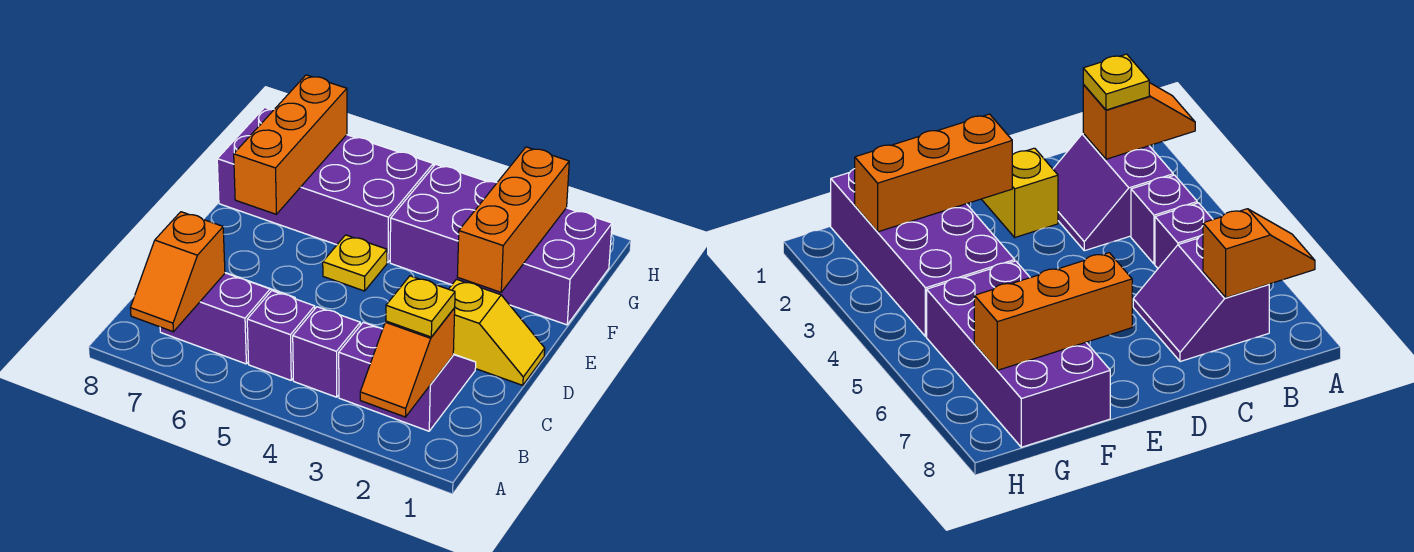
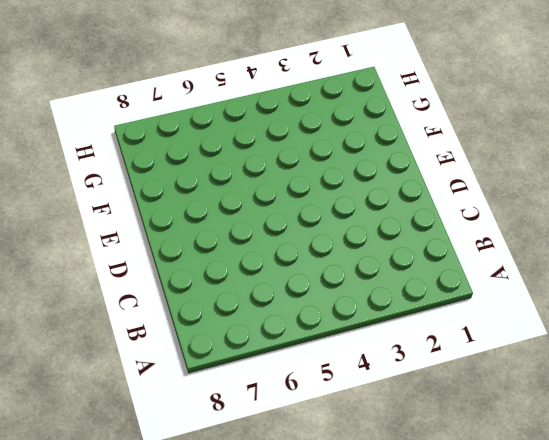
none -> purple 2x2 slope [339,322,476,431]
none -> purple 1x1 brick [293,307,360,397]
none -> purple 1x1 brick [247,291,315,380]

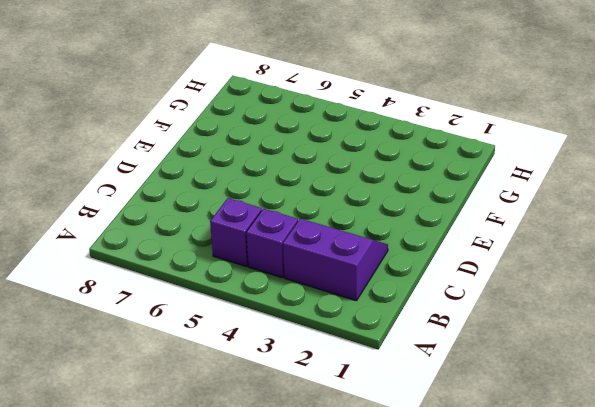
none -> purple 2x2 slope [160,273,295,364]
none -> yellow 1x2 slope [449,279,545,385]
none -> yellow 1x1 plate [323,235,387,291]

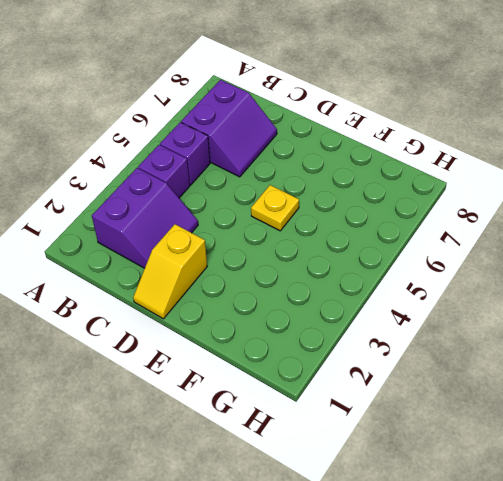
none -> purple 2x4 brick [390,164,612,325]
none -> purple 2x4 brick [217,107,433,262]
none -> orange 1x2 slope [360,308,455,417]

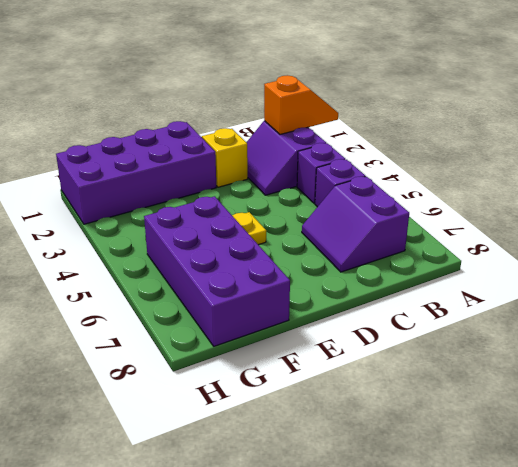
purple 2x4 brick [56,121,216,224] -> purple 2x4 brick turned to [390,164,612,325]
none -> orange 1x2 slope [130,212,225,332]
none -> orange 1x3 brick [457,147,569,292]
none -> orange 1x3 brick [234,75,347,214]

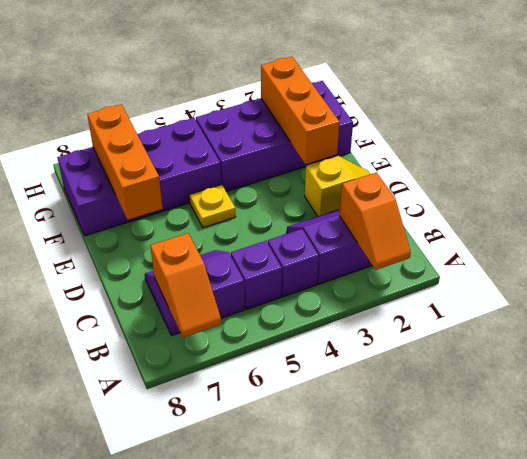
none -> yellow 1x1 plate [386,276,455,337]

